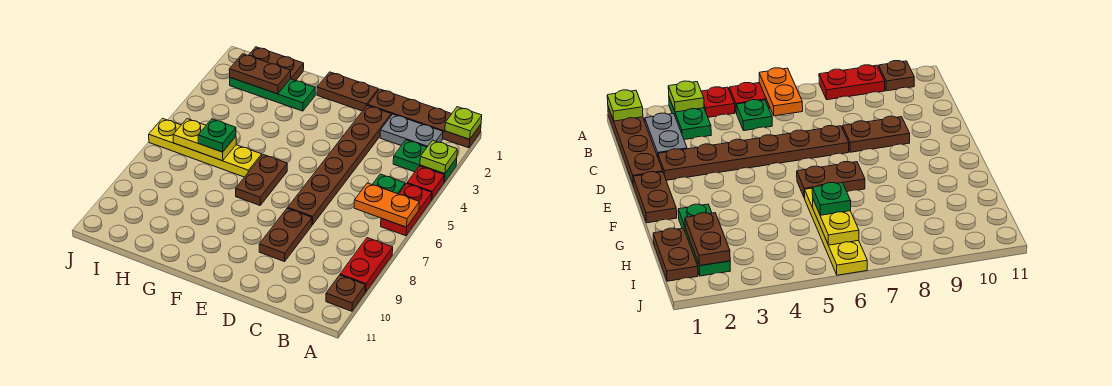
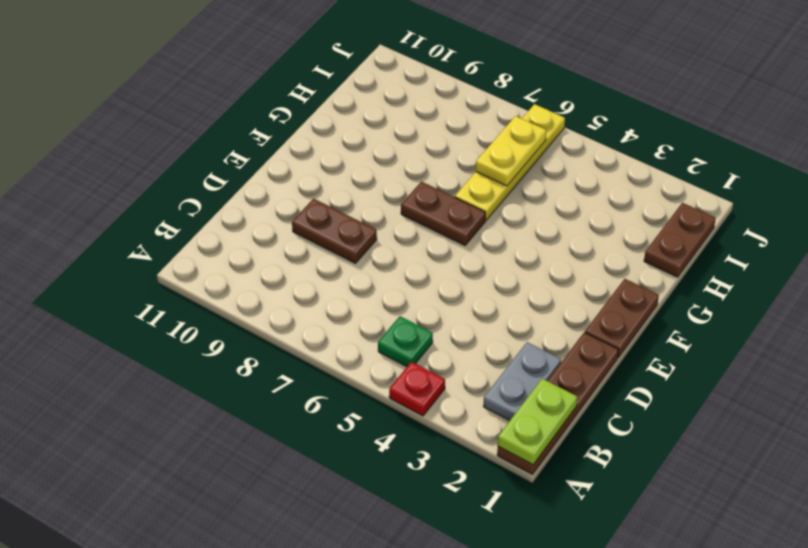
lime 1x2 plate [498,379,577,465] -> lime 1x1 plate [445,107,482,139]
none -> green 1x2 plate [393,140,457,182]
none -> red 1x2 plate [381,184,432,236]
none -> red 1x2 plate [340,238,393,292]

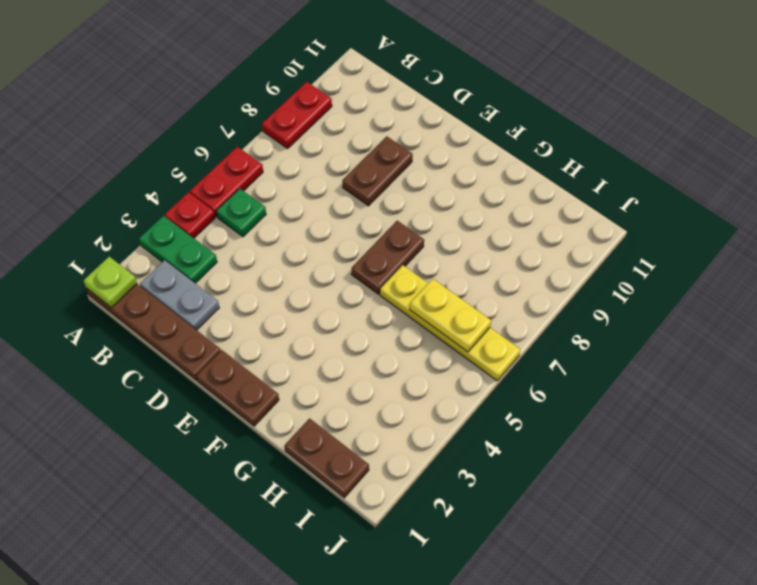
none -> brown 1x1 plate [326,275,366,311]
none -> brown 1x6 plate [288,105,391,225]
none -> green 1x3 plate [230,78,315,111]

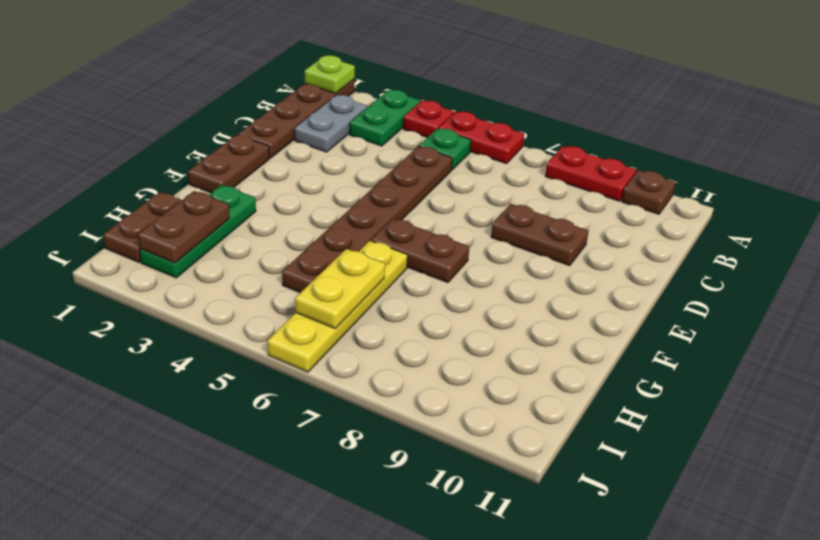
brown 1x6 plate [282,146,452,293] -> brown 1x6 plate turned to [288,105,391,225]
none -> lime 1x1 plate [420,140,457,174]
none -> orange 1x2 plate [354,183,419,227]
none -> green 1x1 plate [198,119,236,152]

